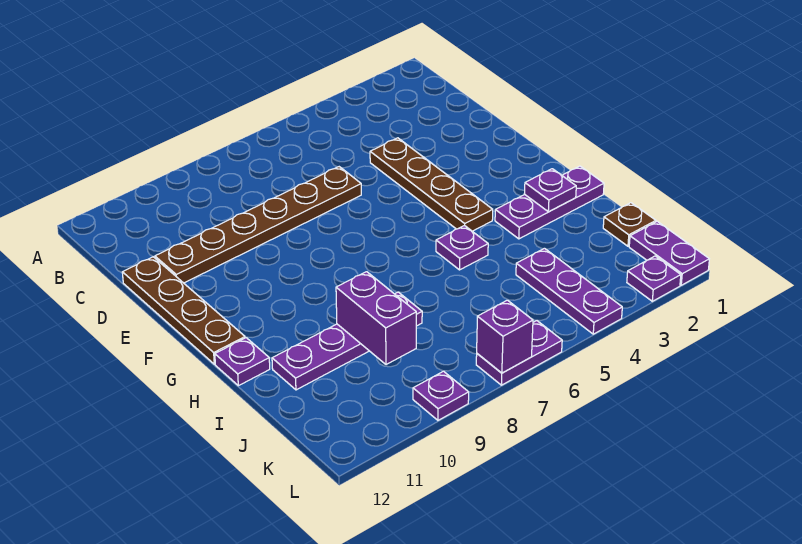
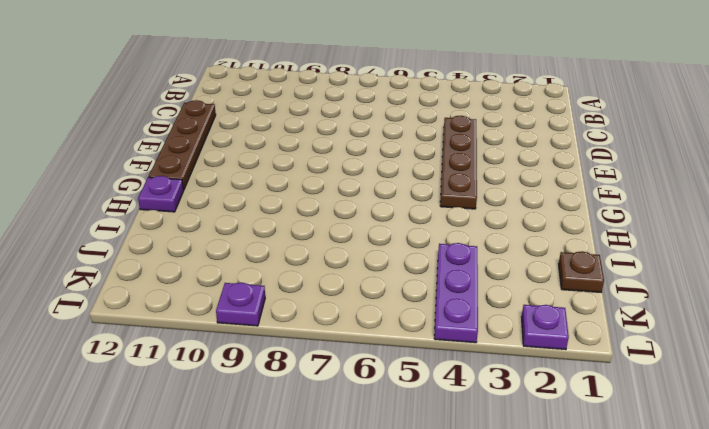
none -> brown 1x6 plate [155,167,361,283]
none -> purple 1x3 plate [495,166,604,239]
none -> purple 1x1 plate [436,225,488,270]

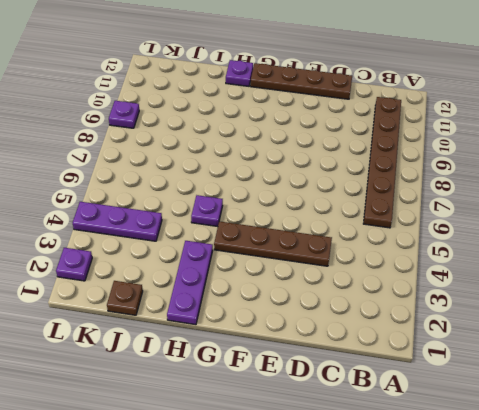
brown 1x6 plate [363,97,401,228] -> brown 1x6 plate moved to [155,167,361,283]
none -> purple 1x4 plate [272,292,422,390]
none -> purple 1x2 plate [629,221,709,285]
none -> purple 1x2 plate [476,320,562,385]

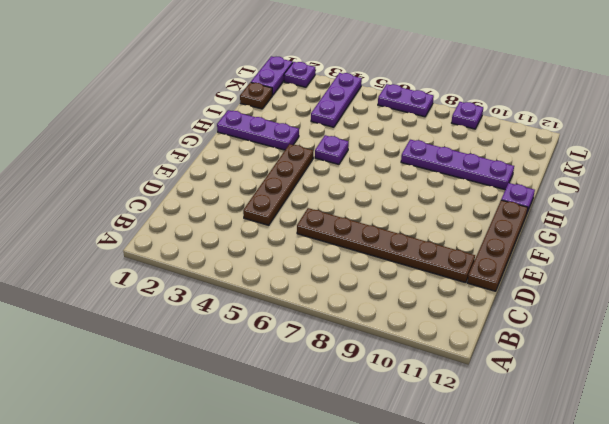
none -> purple 1x1 plate [524,169,576,212]
none -> purple 1x2 brick [336,272,416,365]
none -> purple 1x1 brick [477,300,533,373]

